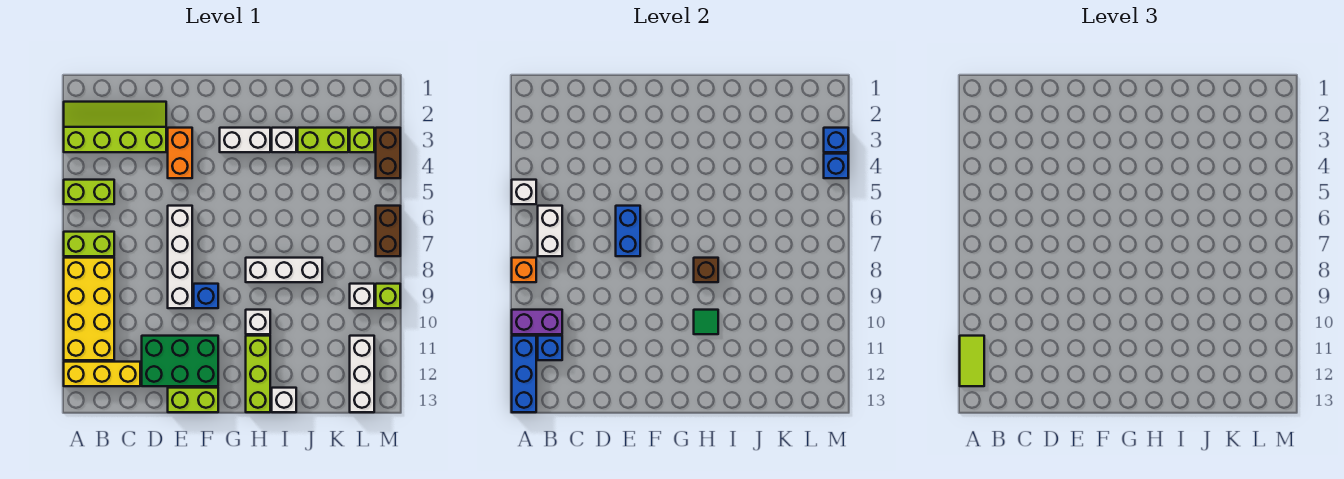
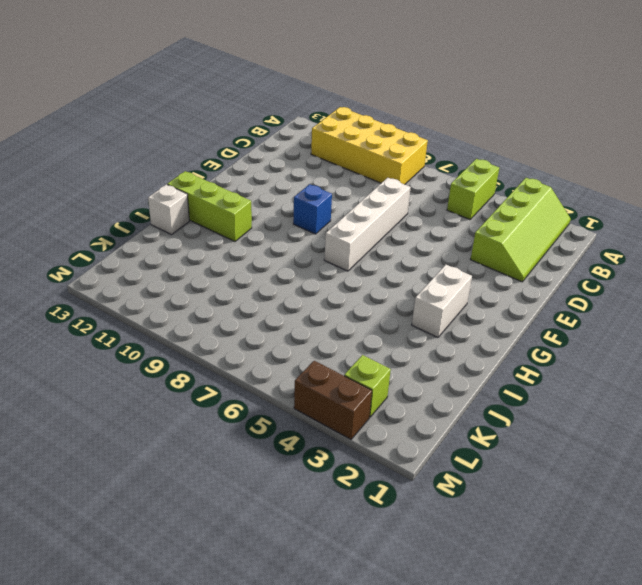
white 1x4 brick [324,178,411,271] -> white 1x4 brick turned to [168,206,192,308]
none -> lime 1x2 brick [64,232,114,256]
none -> yellow 1x3 brick [64,362,140,386]
none -> green 2x3 brick [142,336,218,386]
none -> orange 1x2 brick [168,128,192,178]

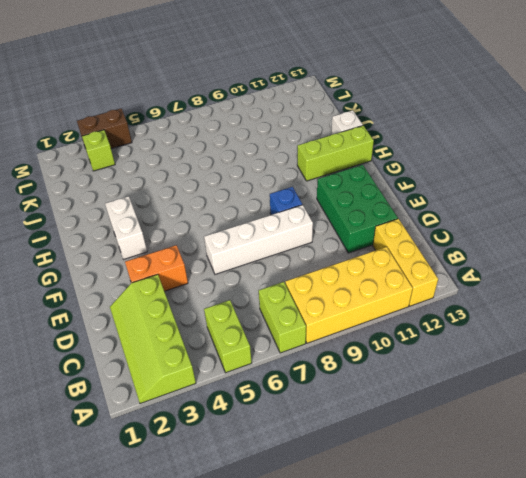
none -> lime 1x2 brick [168,388,218,412]
none -> white 1x3 brick [246,258,322,282]
none -> white 1x1 brick [246,310,270,334]
none -> white 1x1 brick [272,128,296,152]

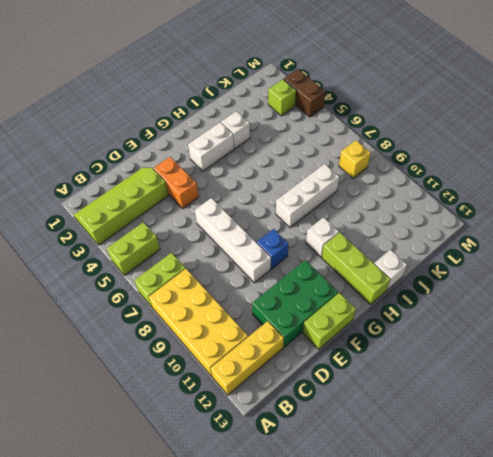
yellow 1x1 brick [339,140,371,178] -> none
none -> lime 1x2 brick [298,128,348,152]
none -> white 1x1 brick [350,284,374,308]
none -> white 1x3 brick [350,336,374,412]
none -> brown 1x2 brick [376,206,400,256]

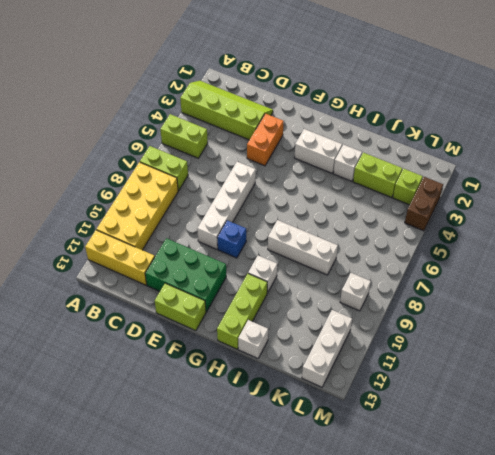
none -> brown 1x2 brick [376,206,400,256]
none -> lime 1x1 brick [376,284,400,308]
none -> white 1x1 brick [512,180,536,204]
none -> orange 1x1 brick [512,258,536,282]

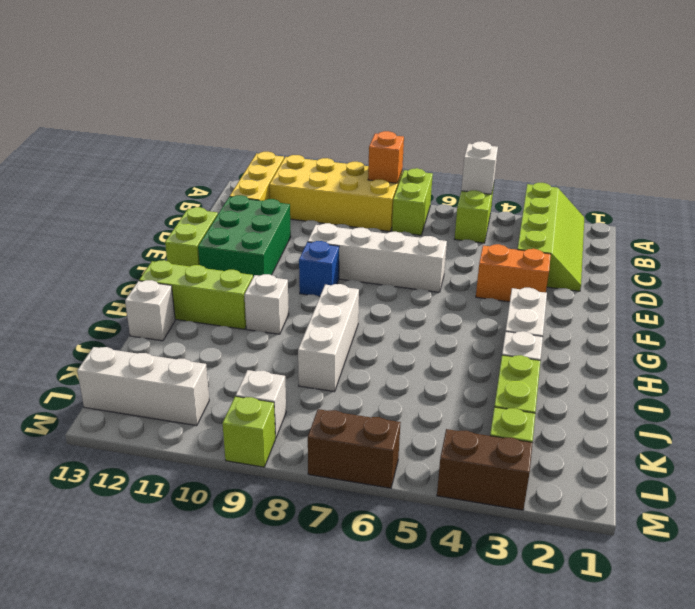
none -> purple 1x2 brick [512,310,562,334]
none -> blue 1x3 brick [512,336,536,412]
none -> white 1x2 brick [538,206,562,256]
none -> blue 1x1 brick [538,336,562,360]

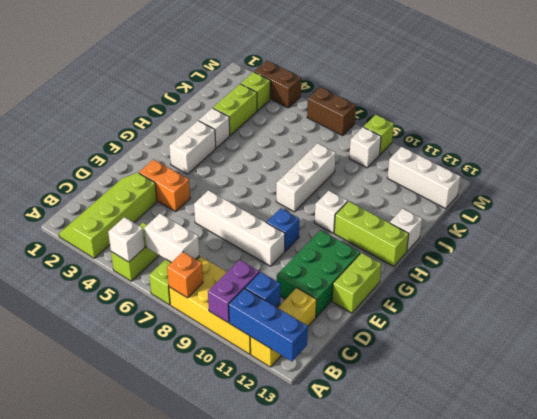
none -> blue 1x2 brick [616,206,640,256]
none -> brown 1x1 brick [694,258,718,282]
none -> green 1x1 tile [694,310,718,334]
none -> blue 1x1 brick [824,128,848,152]

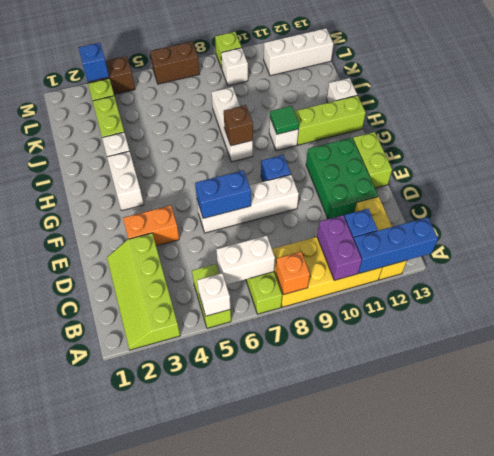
none -> blue 1x1 brick [824,154,848,178]
none -> lime 1x2 tile [960,336,984,386]

